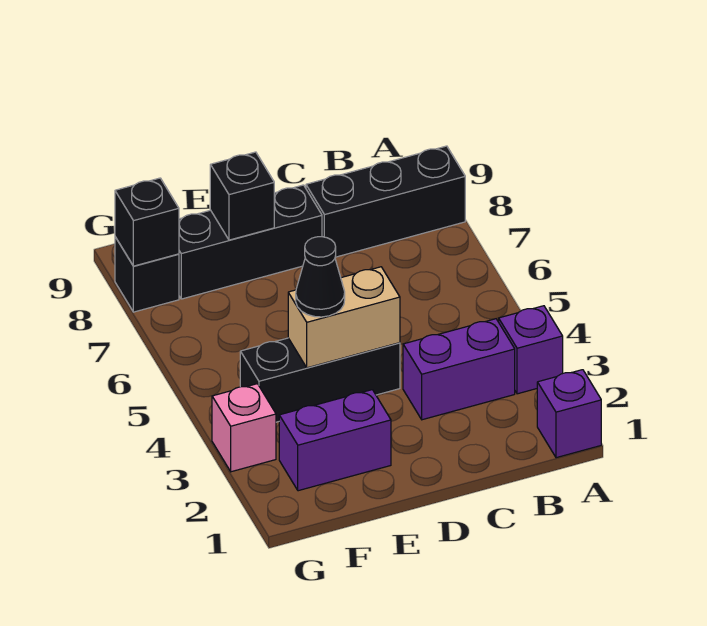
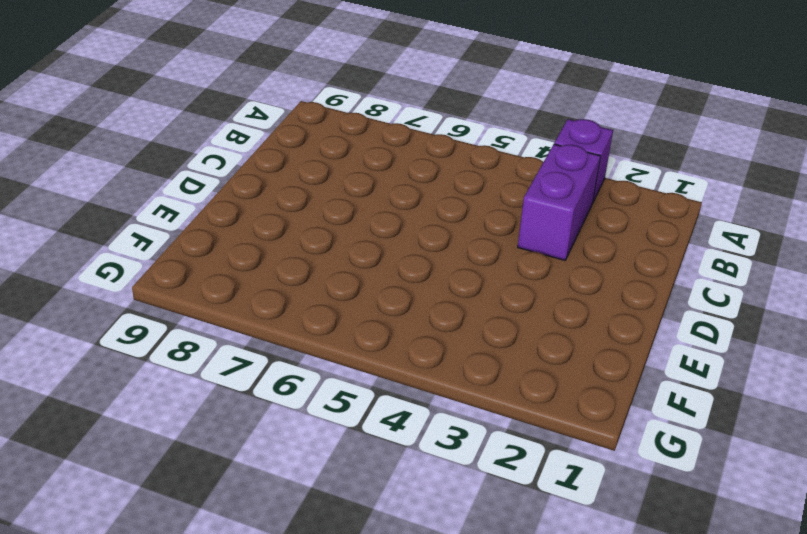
none -> purple 1x1 brick [537,370,601,458]
none -> black 1x3 brick [306,146,465,257]
none -> black 1x3 brick [240,338,400,422]

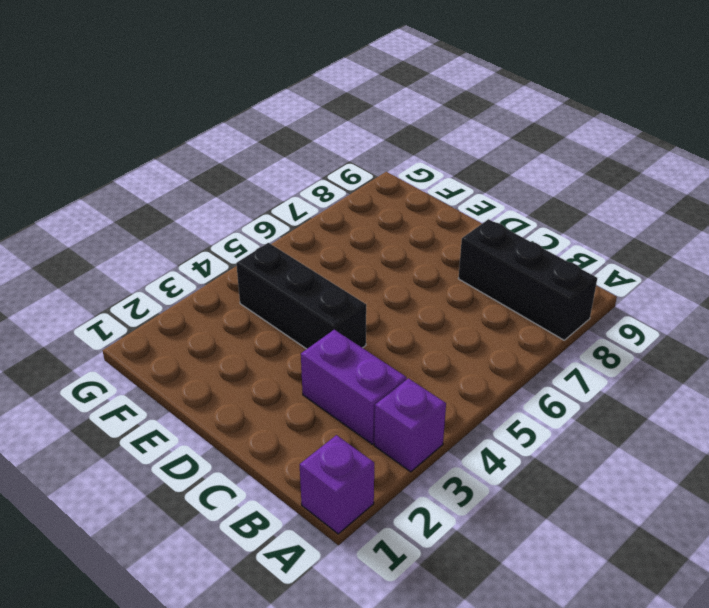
none -> black 1x3 brick [179,185,322,299]
none -> purple 1x2 brick [279,390,391,491]
none -> pink 1x1 brick [212,384,276,472]

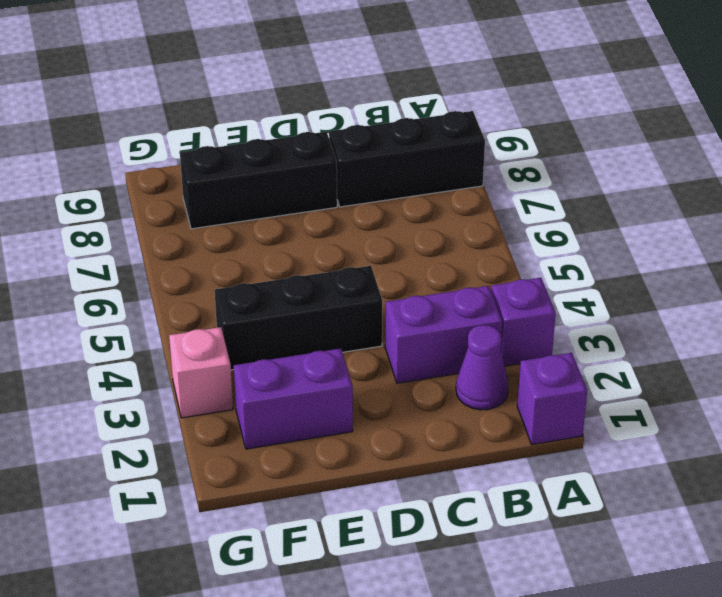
purple 1x1 cone [456,325,508,410] -> none
none -> black 1x1 brick [115,237,179,312]
none -> tan 1x2 brick [288,267,400,368]
none -> black 1x1 brick [210,152,274,240]

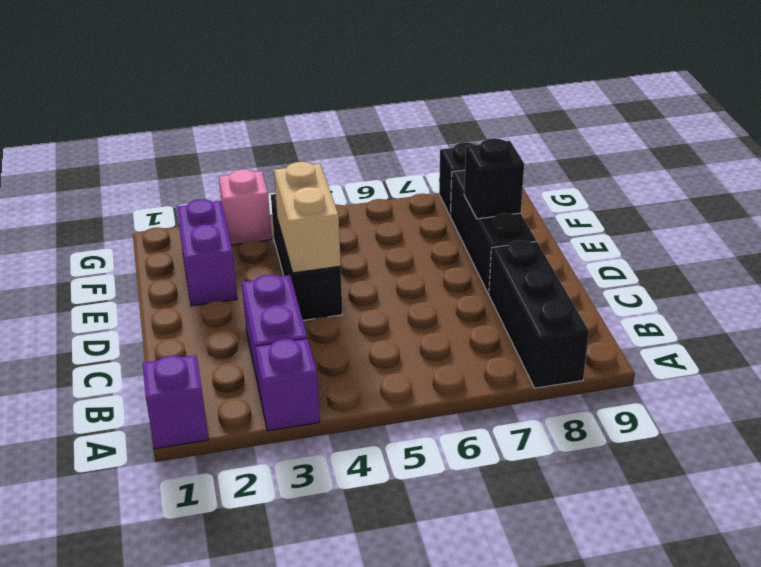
none -> black 1x1 brick [115,178,179,266]
none -> black 1x1 cone [296,237,345,317]

